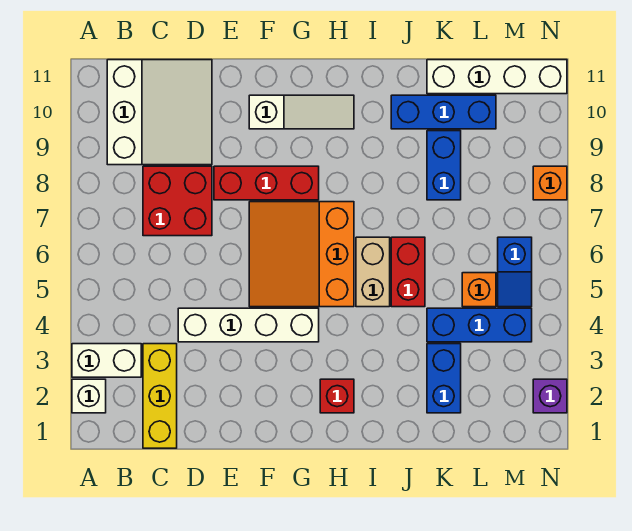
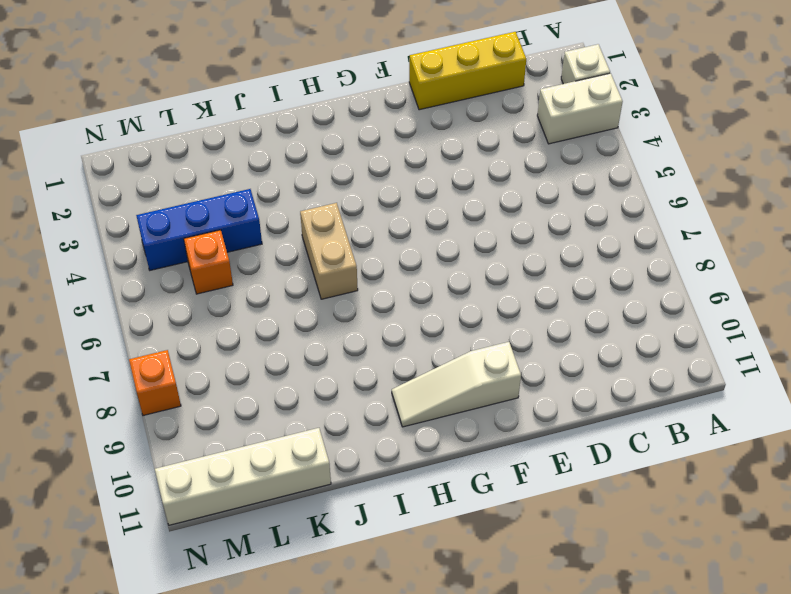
yellow 1x3 brick [409,32,526,110] -> yellow 1x3 brick turned to [143,344,177,448]
none -> white 3x3 slope [107,60,212,165]
none -> red 2x2 brick [143,166,212,236]
none -> white 1x4 brick [178,308,319,342]

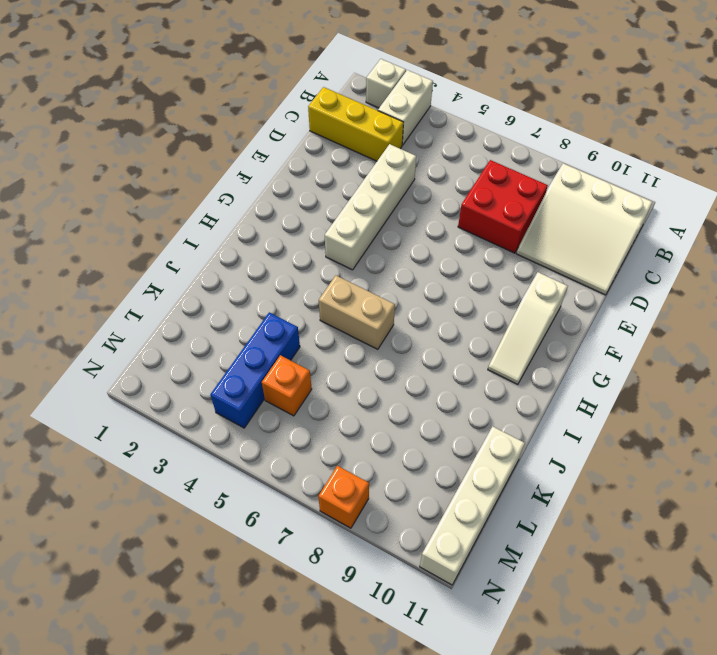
none -> red 1x3 brick [214,166,319,200]
none -> orange 3x3 slope [249,202,354,307]
none -> red 1x1 brick [320,379,354,413]

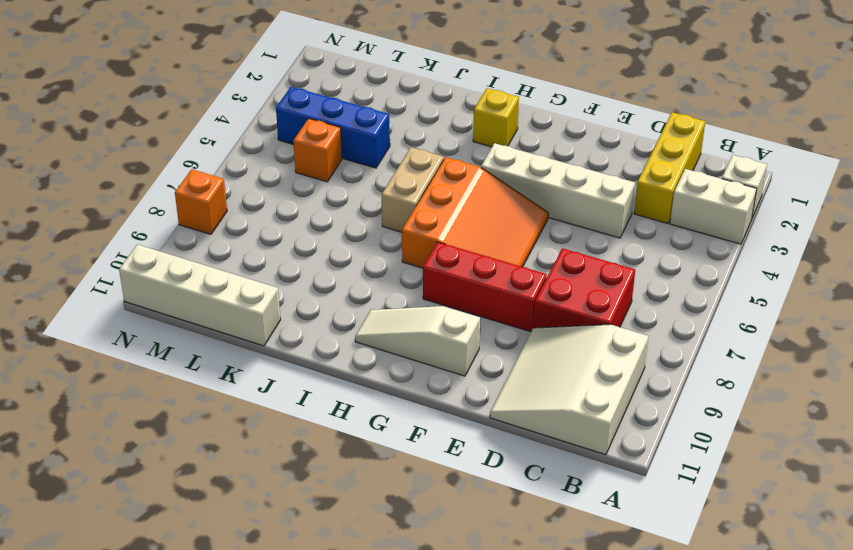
yellow 1x1 brick [473,88,519,147] -> red 1x1 brick [320,379,354,413]
none -> red 1x2 brick [391,237,425,307]
none -> blue 1x3 brick [391,95,496,129]
none -> blue 1x2 brick [427,344,461,413]

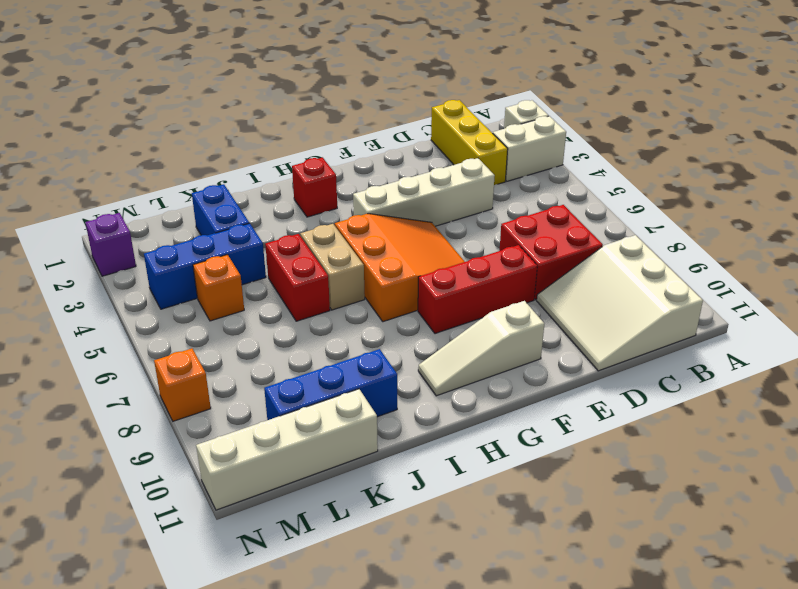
none -> blue 1x2 brick [427,131,461,200]
none -> blue 1x2 slope [498,237,532,307]

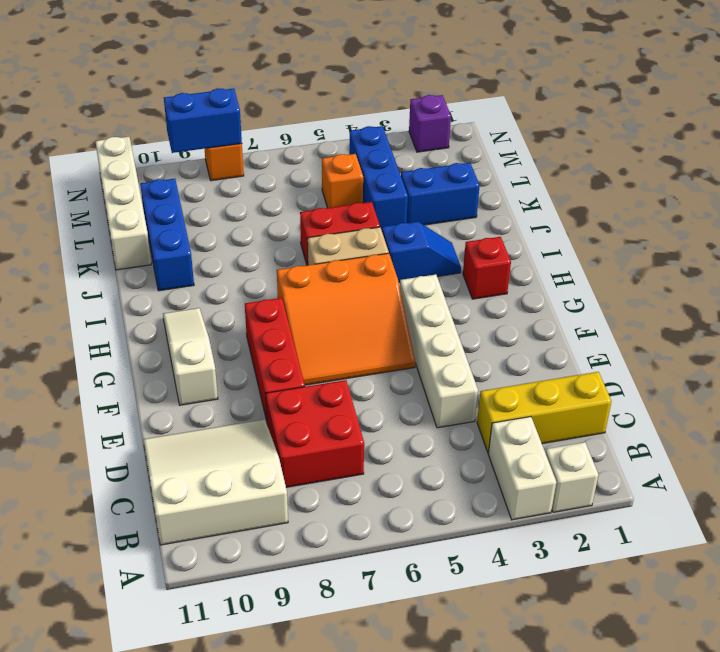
blue 1x2 slope [382,222,461,282] -> blue 1x2 slope moved to [498,237,532,307]
blue 1x2 brick [164,88,242,153] -> blue 1x2 brick moved to [427,131,461,200]

